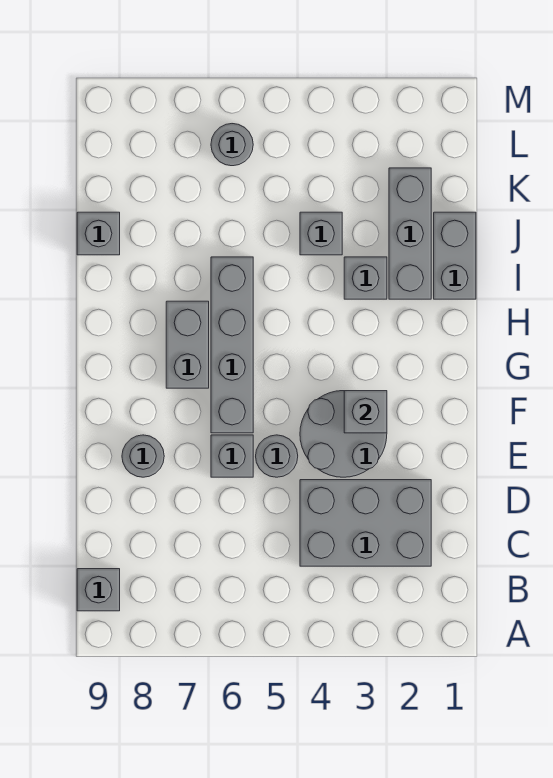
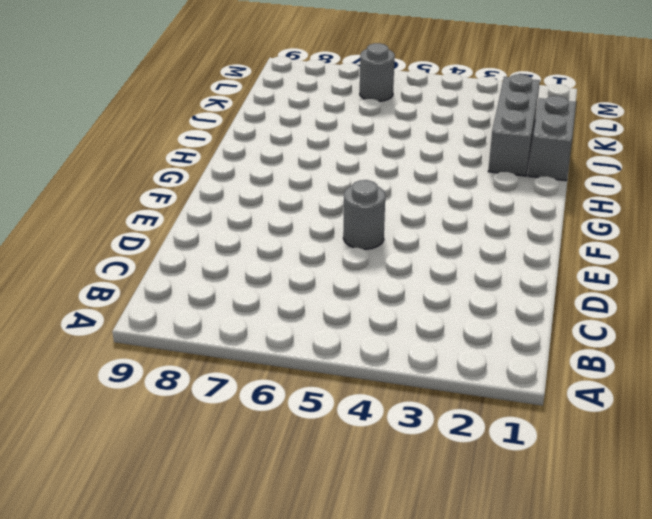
none -> grey 1x1 brick [77,569,120,611]
none -> grey 2x3 brick [300,480,431,566]
none -> grey 2x2 round brick [300,391,387,477]

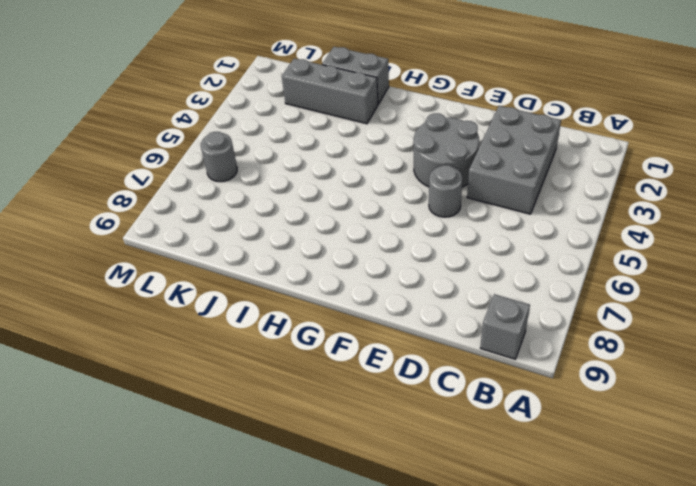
none -> grey 1x1 brick [211,435,253,477]
none -> grey 1x1 round brick [122,435,164,477]
none -> grey 1x4 brick [211,257,253,433]

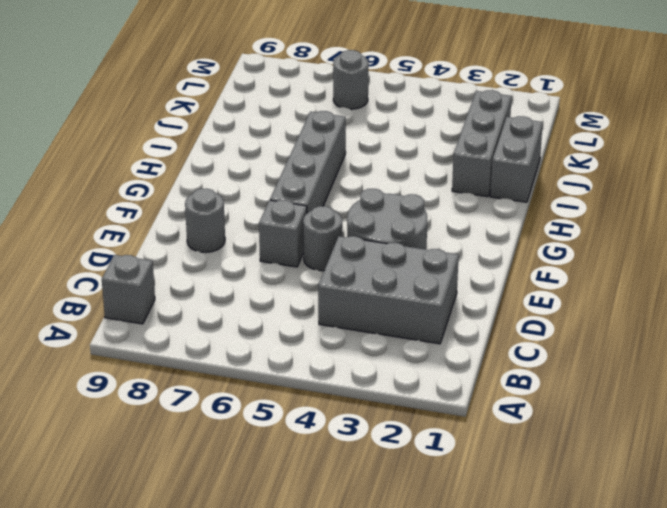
none -> grey 1x2 brick [166,301,209,388]
none -> grey 1x1 brick [344,257,387,299]
none -> grey 1x1 brick [300,212,342,255]

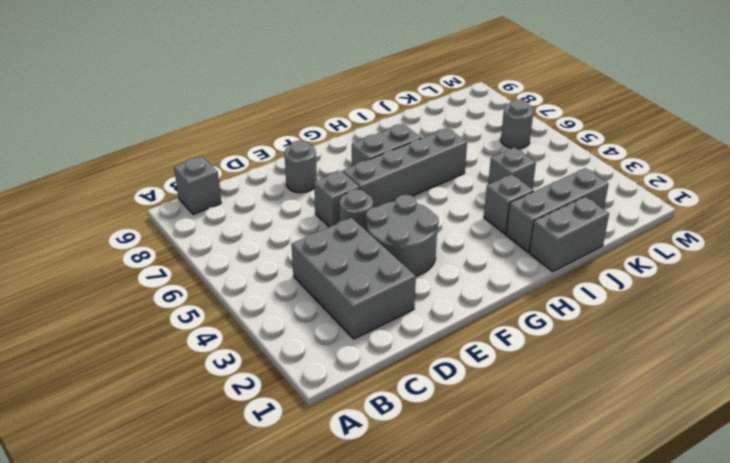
none -> grey 1x1 brick [77,212,120,255]
none -> grey 1x1 brick [344,391,387,433]

